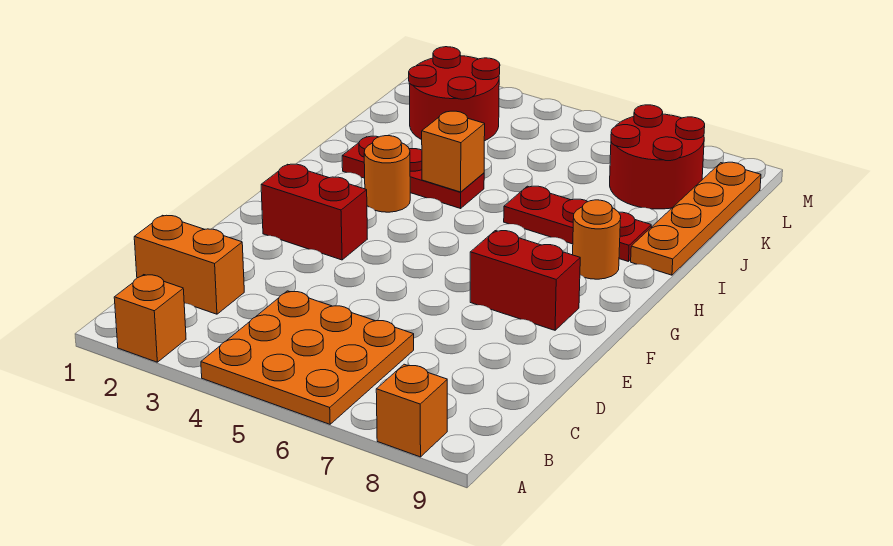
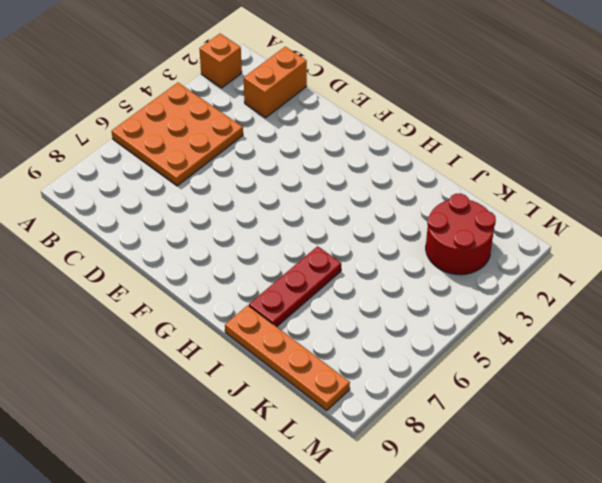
none -> orange 1x1 brick [376,364,447,457]
none -> red 1x2 brick [261,164,367,260]
none -> red 1x2 brick [470,231,580,330]

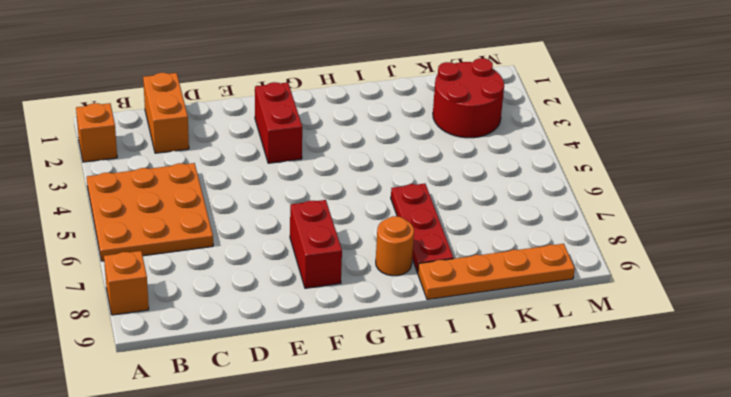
none -> orange 1x1 round brick [364,136,410,212]
none -> red 1x3 plate [342,136,484,208]
none -> red 2x2 round brick [610,105,705,209]

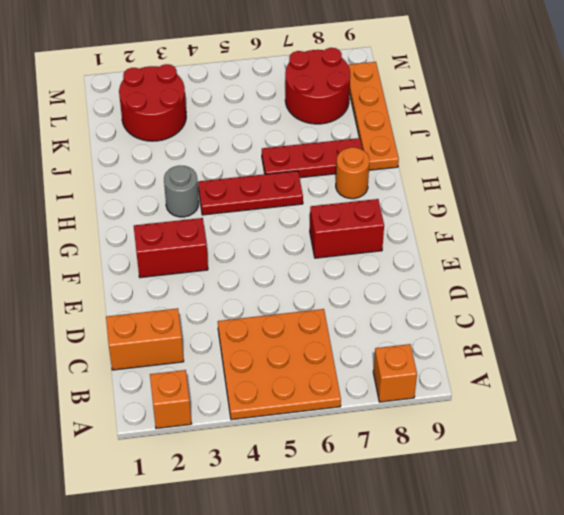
grey 1x1 round brick [164,166,199,217] -> orange 1x1 round brick [364,136,410,212]
red 1x3 plate [198,171,303,215] -> red 1x3 plate moved to [342,136,484,208]
none -> orange 1x1 brick [422,111,485,192]

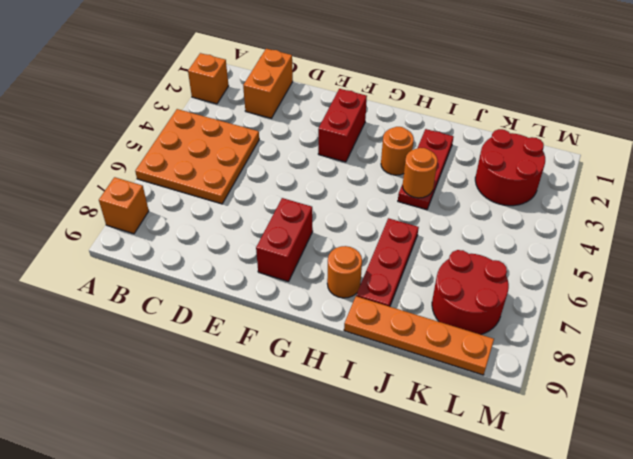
orange 1x1 round brick [403,148,438,198] -> orange 1x1 brick [422,111,485,192]

